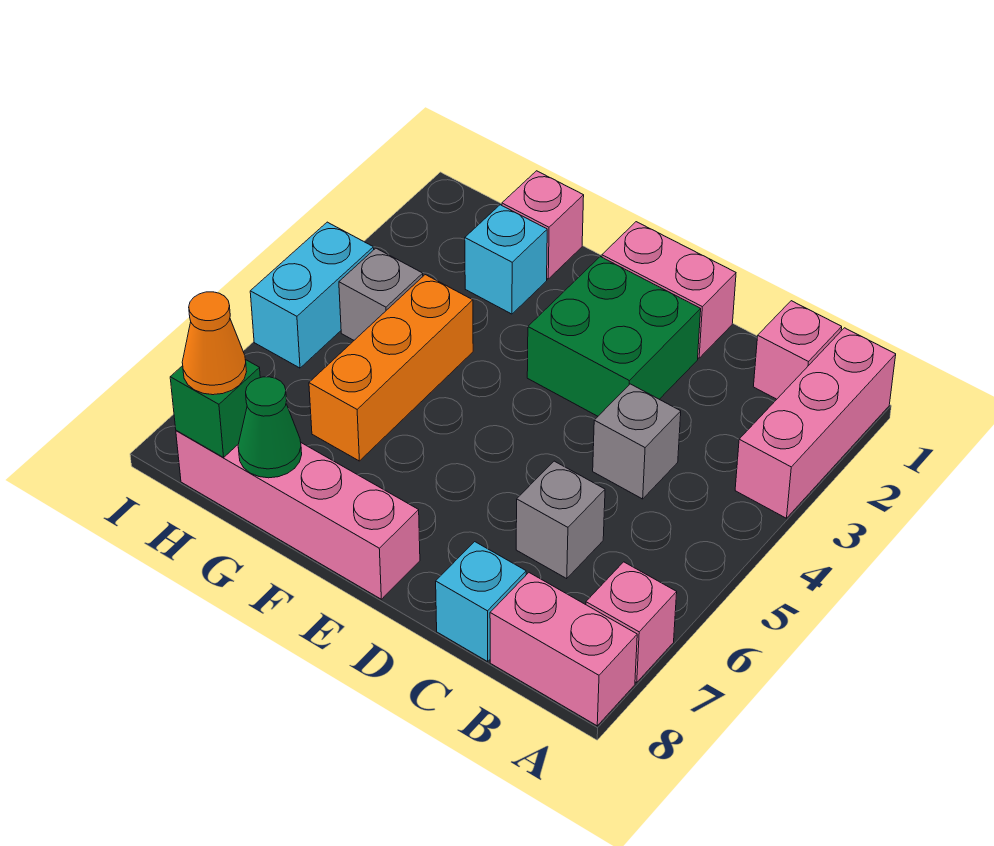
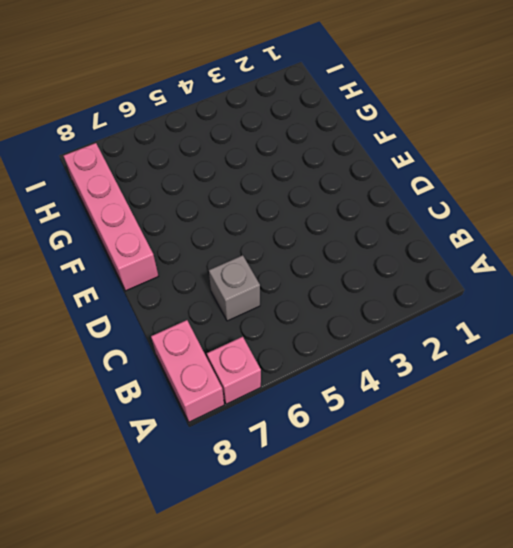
none -> pink 1x3 brick [735,328,896,518]
none -> pink 1x1 brick [753,301,842,399]
none -> grey 1x1 brick [593,384,681,499]

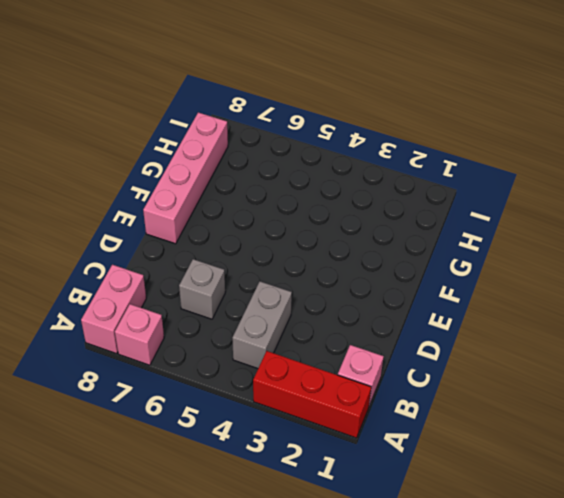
red 1x3 brick [253,351,371,438] -> pink 1x3 brick [735,328,896,518]
grey 1x2 brick [232,281,292,369] -> grey 1x1 brick [593,384,681,499]
none -> cyan 1x1 brick [436,542,526,662]
none -> pink 1x2 brick [602,222,736,358]
none -> green 2x2 brick [527,257,701,416]

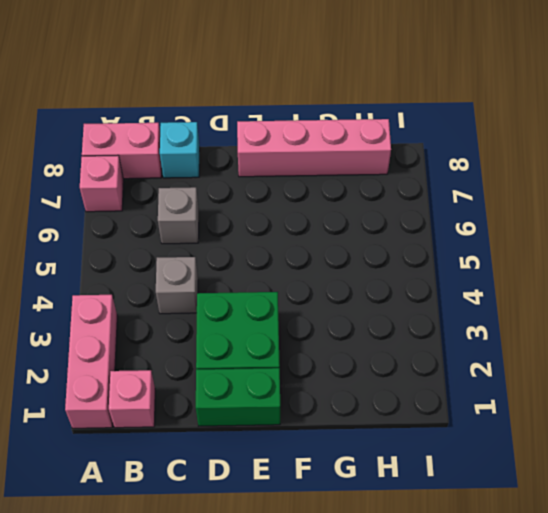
green 1x2 brick [196,368,280,426] -> pink 1x2 brick [602,222,736,358]
none -> pink 1x1 brick [502,171,584,279]
none -> cyan 1x1 brick [465,205,547,314]
none -> orange 1x3 brick [309,275,473,461]

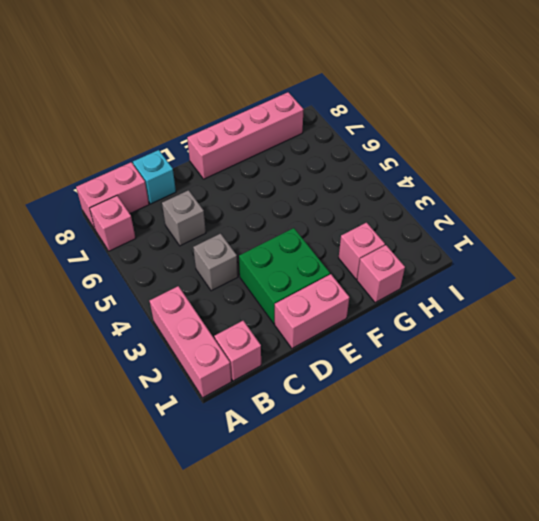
pink 1x1 brick [339,223,385,279] -> cyan 1x1 brick [465,205,547,314]
none -> orange 1x3 brick [309,275,473,461]
none -> grey 1x1 brick [339,248,423,340]
none -> cyan 1x2 brick [250,222,374,368]

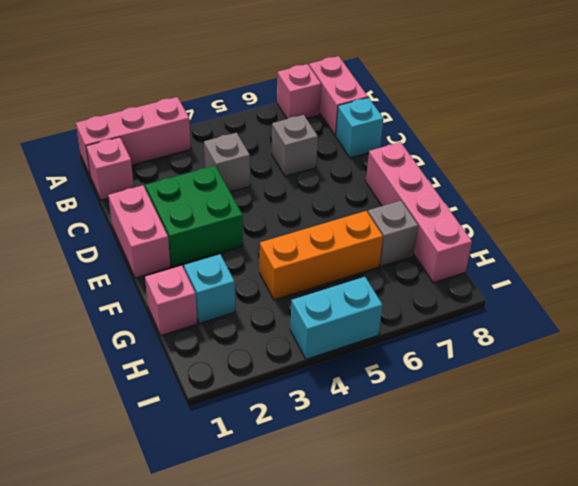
grey 1x1 brick [368,201,418,266] -> grey 1x1 brick moved to [339,248,423,340]
none -> green 1x1 cone [238,377,302,478]
none -> green 1x1 brick [170,359,260,457]
none -> orange 1x1 cone [182,292,247,395]

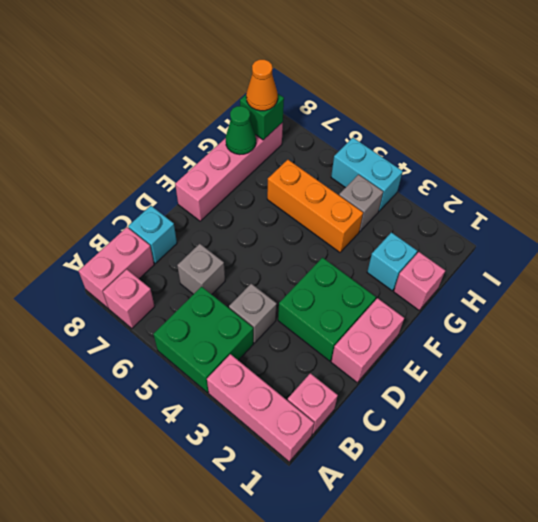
green 2x2 brick [153,286,253,393] -> none

